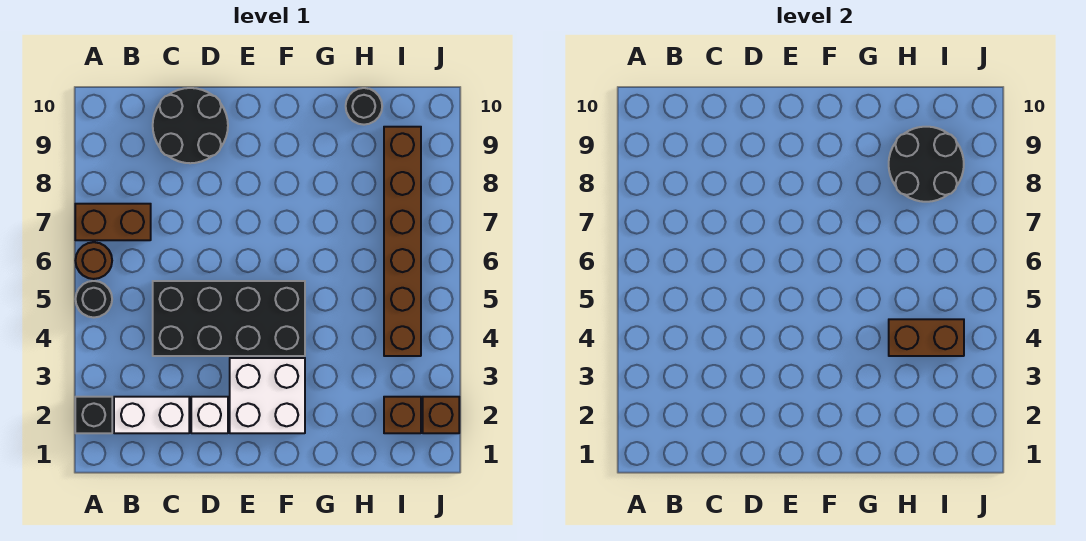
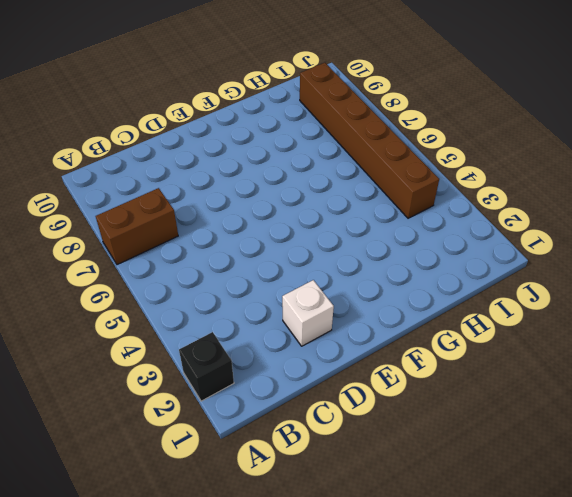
none -> black 1x1 round brick [76,281,112,318]
none -> brown 1x1 round brick [76,242,112,279]
none -> white 1x2 brick [114,397,189,433]

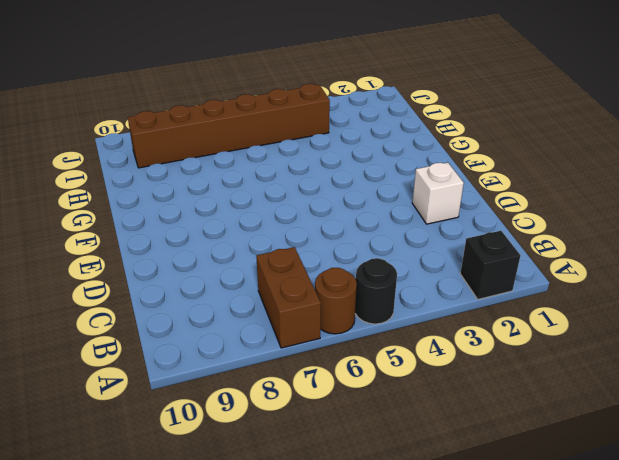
none -> white 1x2 brick [114,397,189,433]
none -> black 2x4 brick [153,281,305,356]
none -> black 2x2 round brick [153,88,228,163]

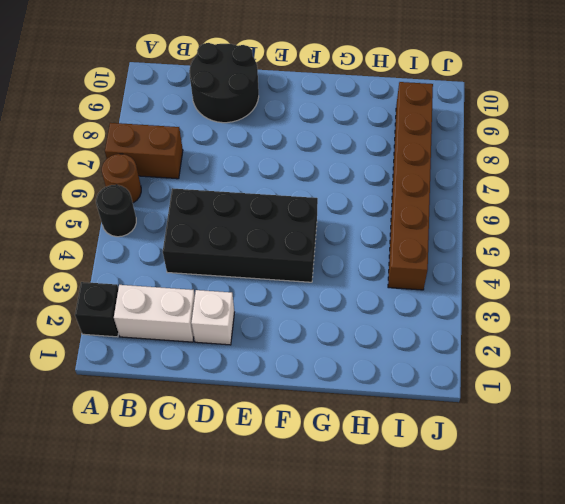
none -> white 2x2 brick [230,358,305,433]
none -> black 1x1 round brick [346,88,382,125]
none -> brown 1x1 brick [384,397,421,433]

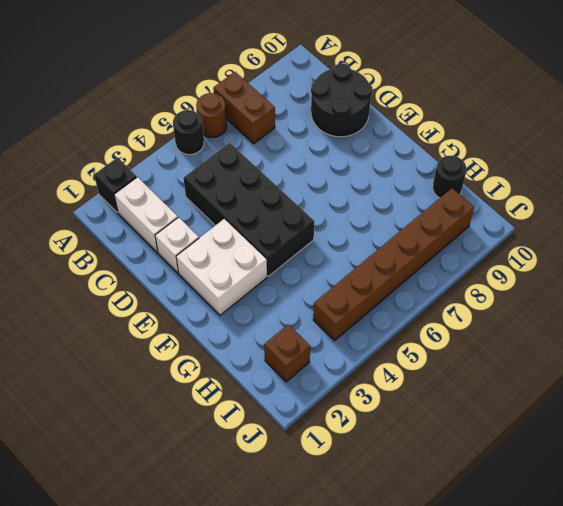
none -> brown 1x1 brick [423,397,459,433]
none -> brown 1x2 brick [889,319,964,356]
none -> black 2x2 round brick [889,127,964,202]

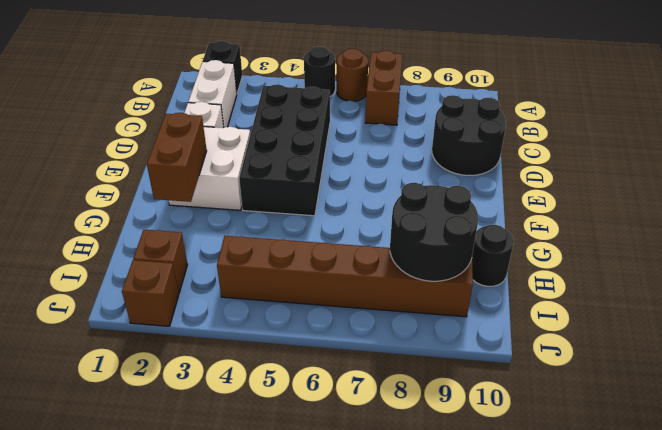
brown 1x2 brick [147,113,207,202] -> brown 1x2 brick moved to [889,319,964,356]

